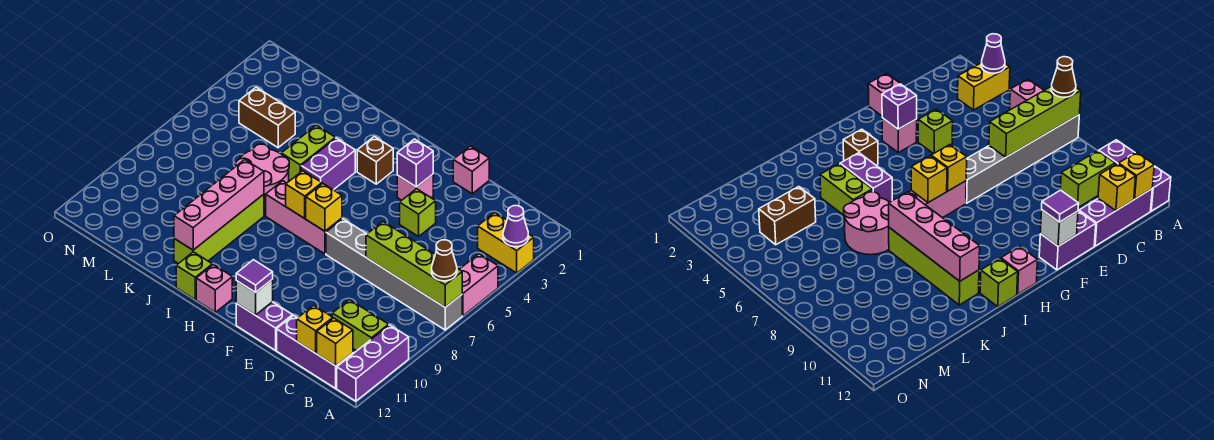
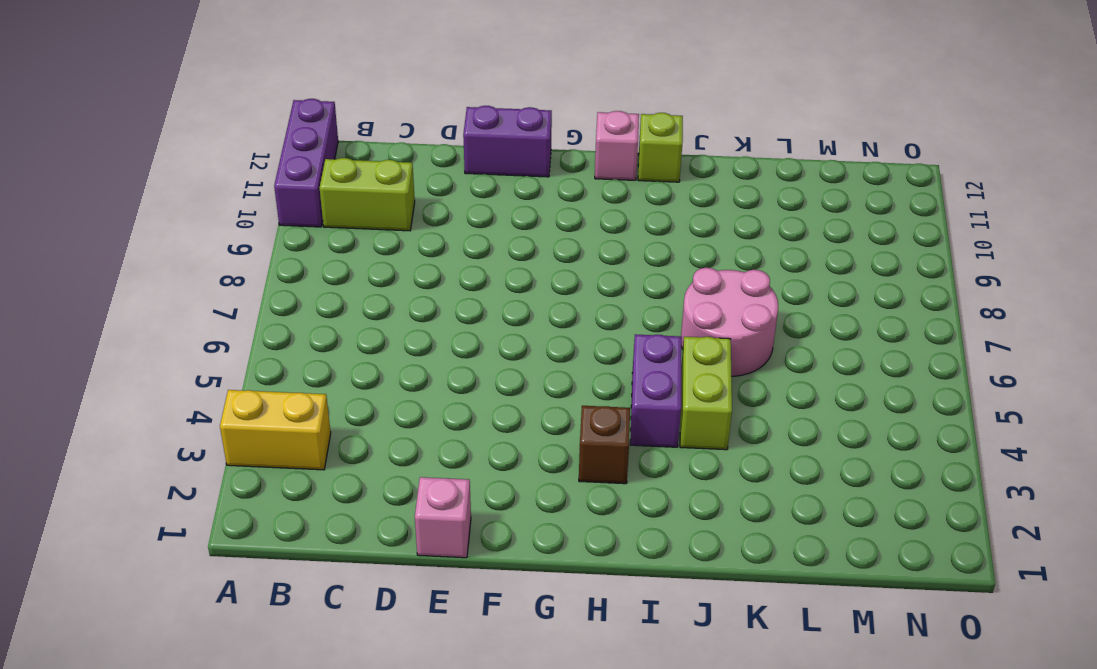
none -> pink 1x2 brick [459,254,498,316]
none -> grey 1x6 brick [326,219,462,330]
none -> purple 1x3 brick [277,315,353,388]
none -> lime 1x1 brick [400,189,436,236]

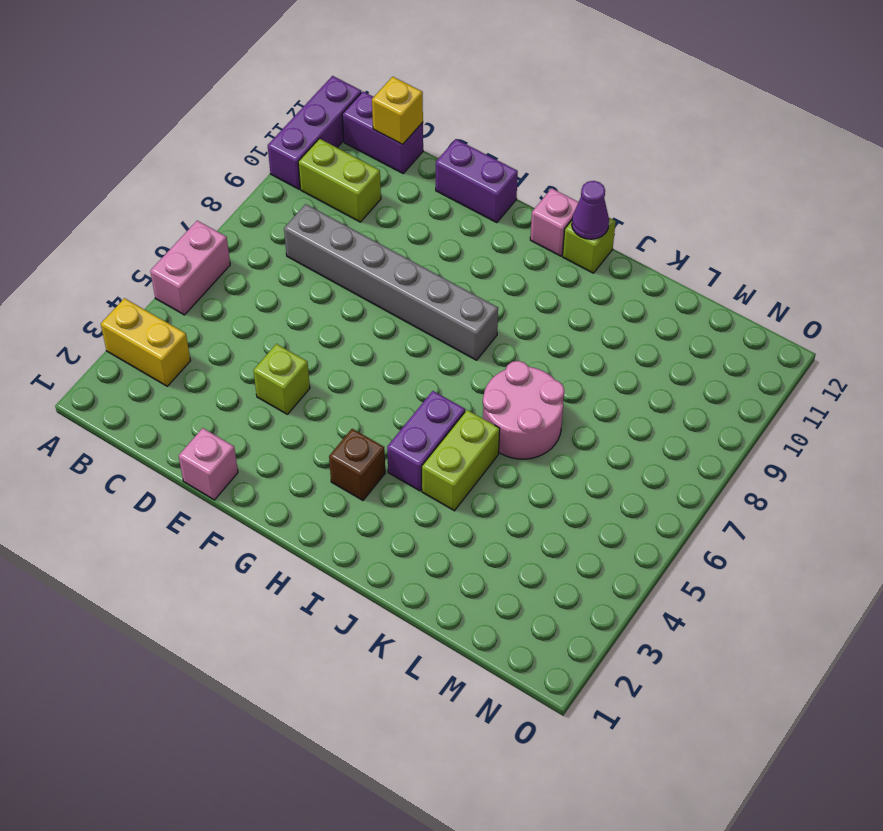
purple 1x2 brick [342,92,423,173] -> purple 1x3 brick [277,315,353,388]
grey 1x6 brick [284,204,498,360] -> grey 1x6 brick moved to [326,219,462,330]
purple 1x1 cone [572,181,609,239] -> purple 1x1 cone moved to [503,206,528,247]
none -> pink 1x1 brick [397,174,433,200]
none -> pink 1x3 brick [266,181,342,254]
none -> lime 1x4 brick [174,194,264,264]
none -> brown 1x2 brick [239,87,295,148]

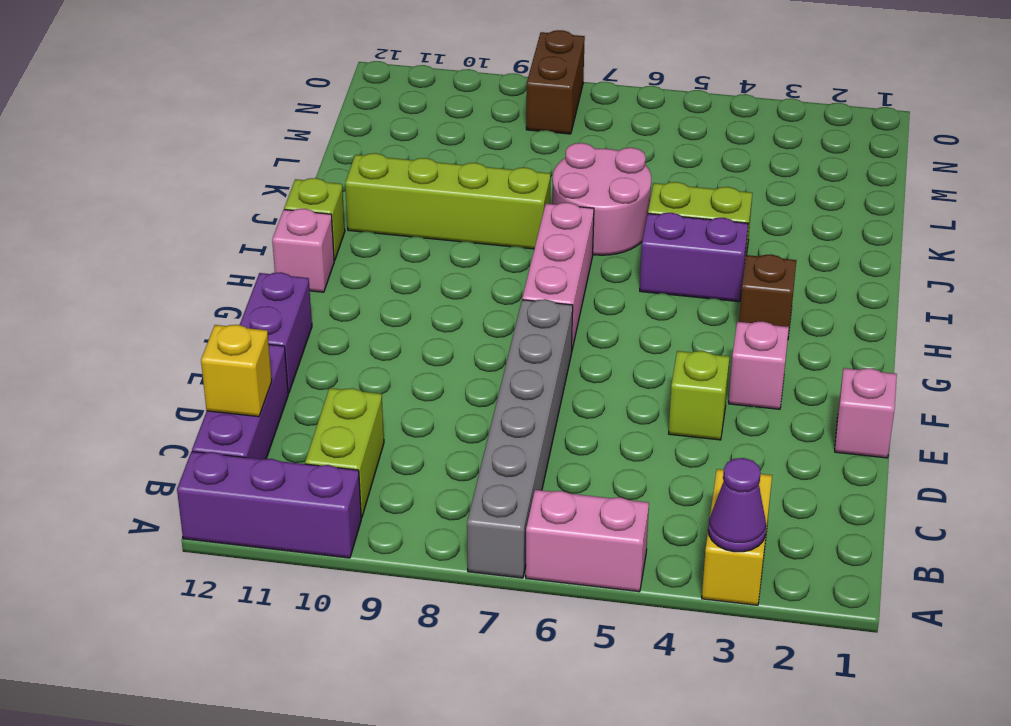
brown 1x2 brick [526,30,585,134] -> brown 1x2 brick moved to [239,87,295,148]
none -> lime 1x4 brick [366,222,462,307]
none -> yellow 1x1 brick [317,318,353,366]
none -> purple 1x1 brick [397,139,433,187]
none -> white 1x1 brick [236,280,273,315]

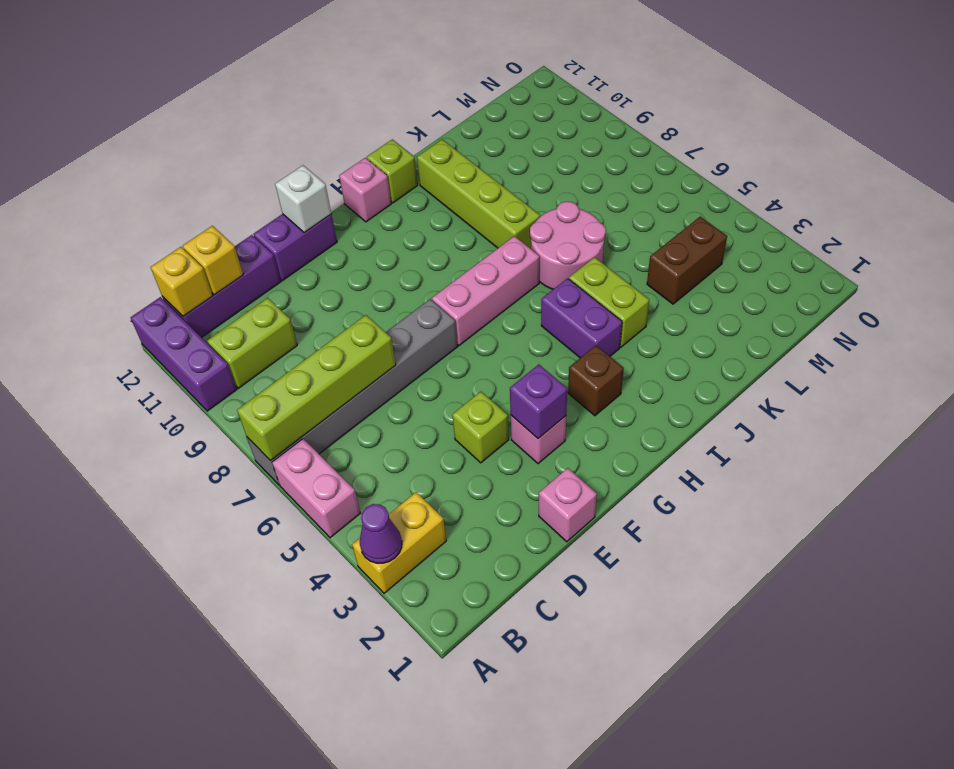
none -> yellow 1x1 brick [306,183,342,231]
none -> yellow 1x1 brick [286,171,322,218]
none -> pink 1x4 brick [174,160,264,250]
none -> brown 1x1 cone [432,240,457,281]

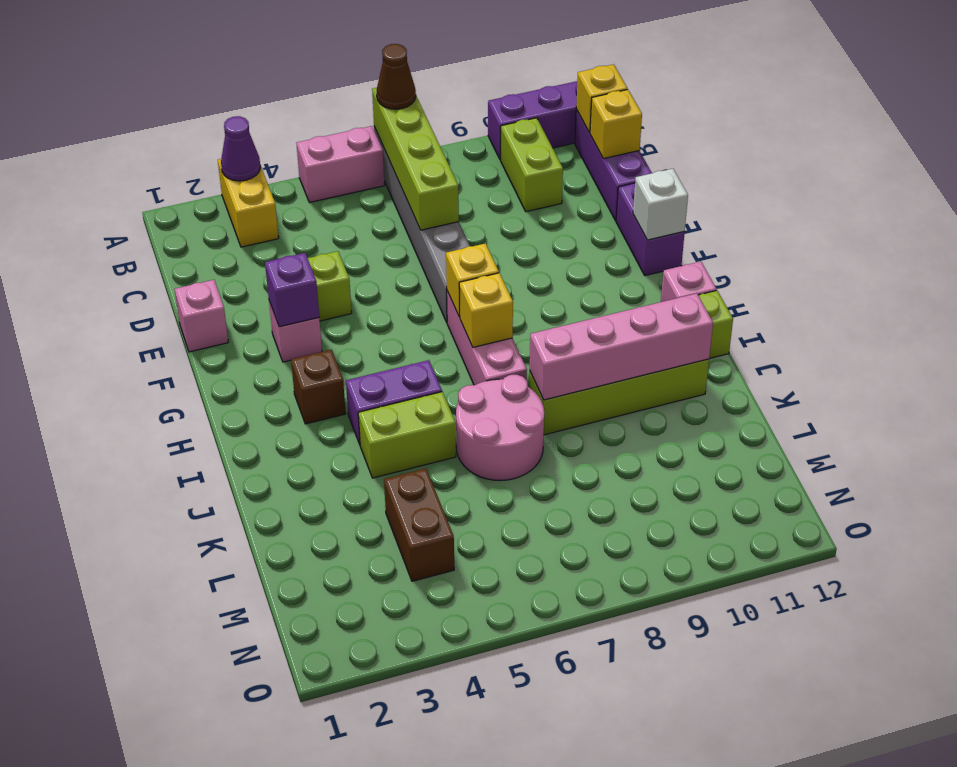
none -> purple 1x1 tile [236,260,273,293]

